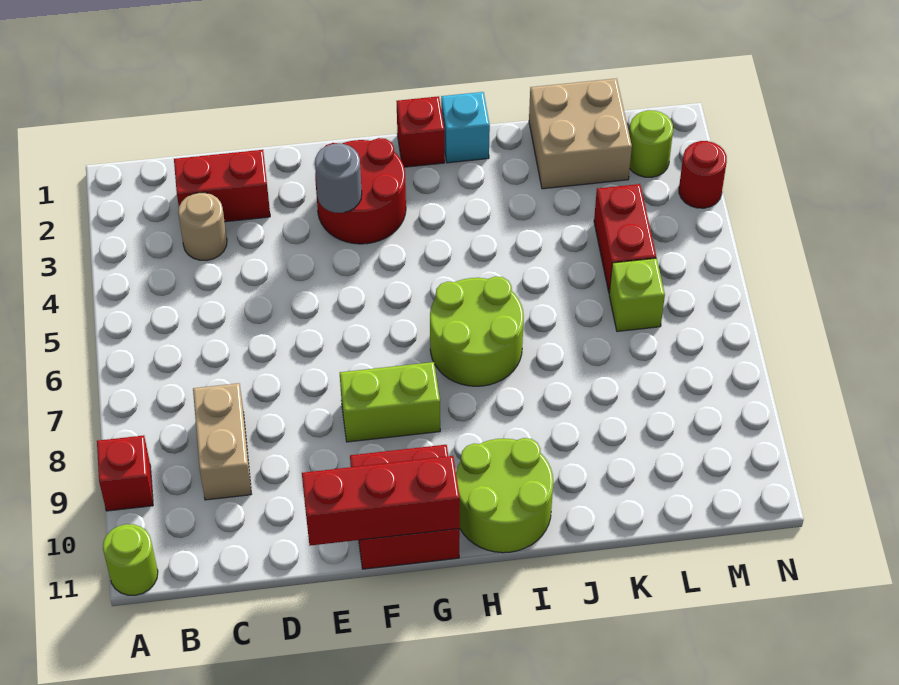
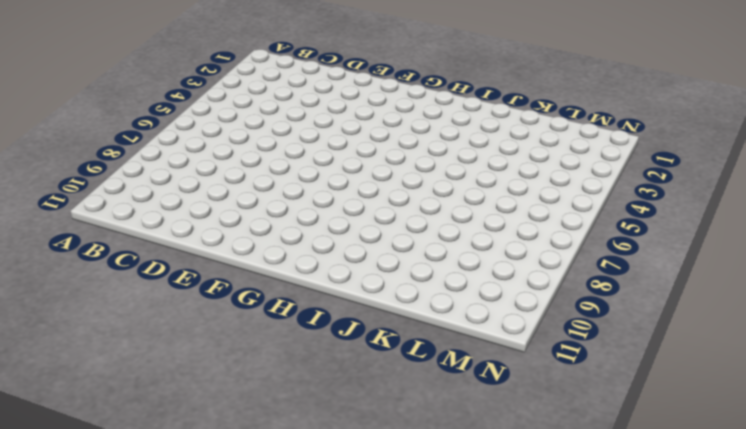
none -> red 1x1 brick [97,435,153,511]
none -> lime 1x1 round brick [103,524,158,595]
none -> red 1x2 brick [174,150,270,222]

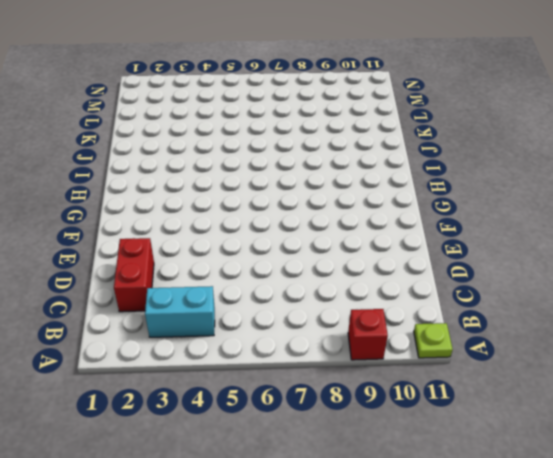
lime 1x1 plate [414,323,453,358] -> lime 1x1 round brick [103,524,158,595]
cyan 1x2 brick [145,286,215,337] -> none
none -> tan 1x1 round brick [178,193,227,261]
none -> tan 1x2 brick [193,383,251,500]
none -> red 2x2 round brick [315,138,406,244]

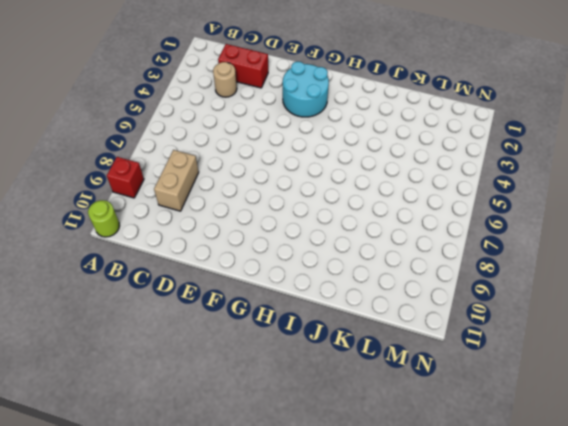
cyan 2x2 round brick [283,62,329,117] -> red 2x2 round brick [315,138,406,244]
none -> lime 1x2 brick [340,362,440,442]
none -> red 2x2 brick [350,445,460,569]
none -> red 1x1 brick [397,96,445,167]

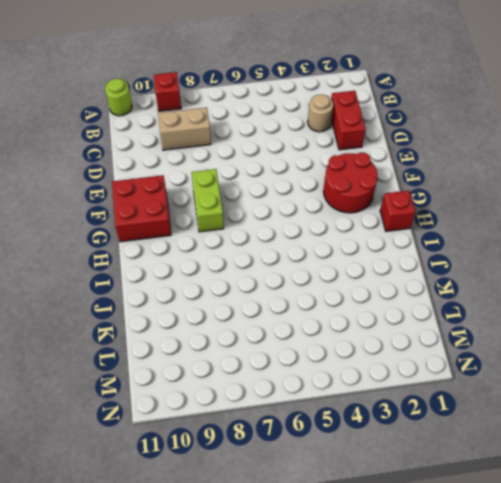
none -> lime 2x2 round brick [430,276,524,386]
none -> lime 2x2 round brick [456,438,553,553]
none -> cyan 1x1 brick [441,92,490,163]

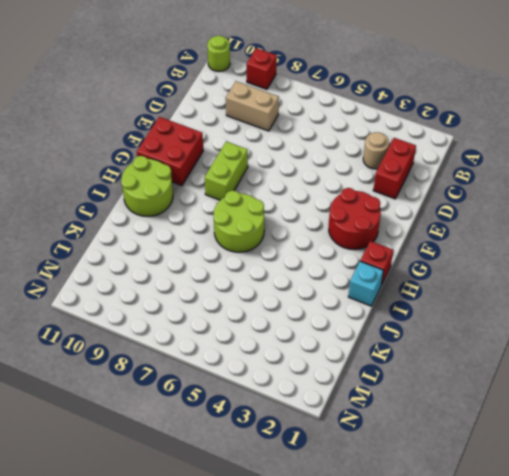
none -> tan 2x2 brick [529,78,632,189]
none -> red 1x2 brick [594,184,656,293]
none -> lime 1x1 brick [609,258,665,331]

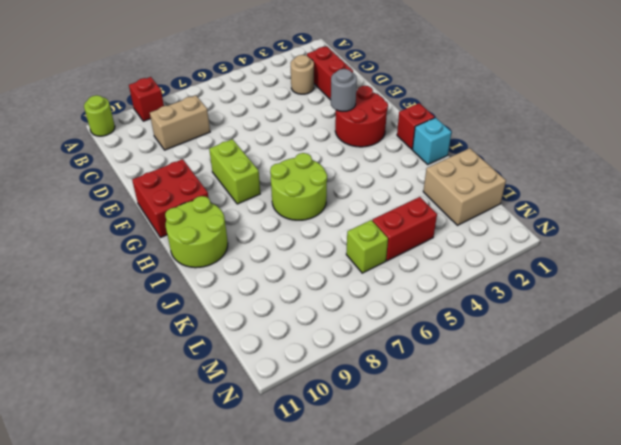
none -> lime 1x1 round brick [629,110,673,177]
none -> red 1x1 round brick [679,141,727,208]
none -> red 1x3 brick [302,456,460,546]

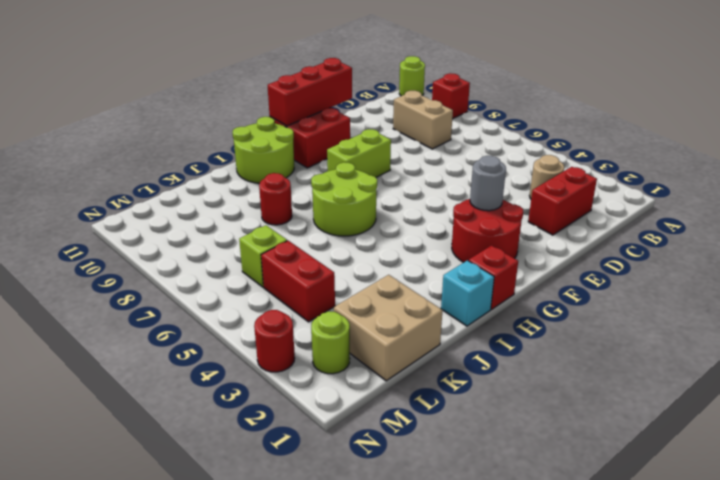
red 1x1 round brick [259,173,292,225] -> none

